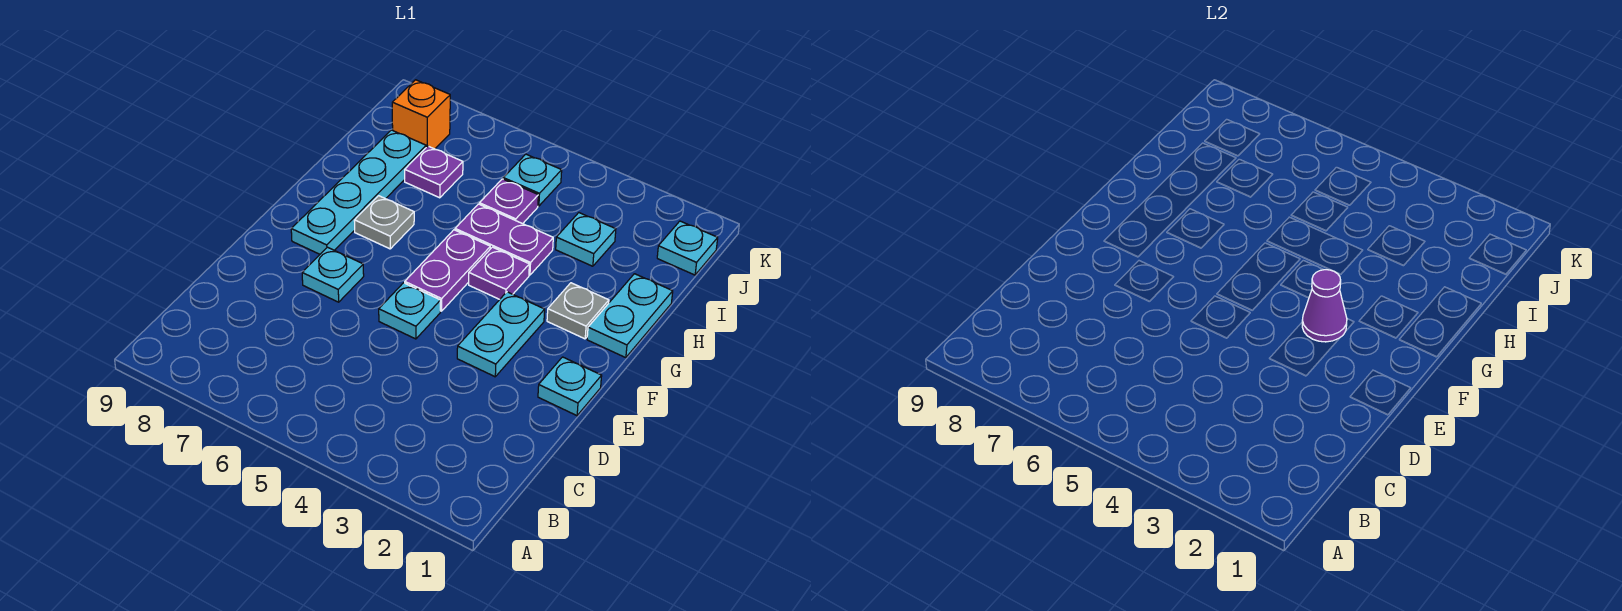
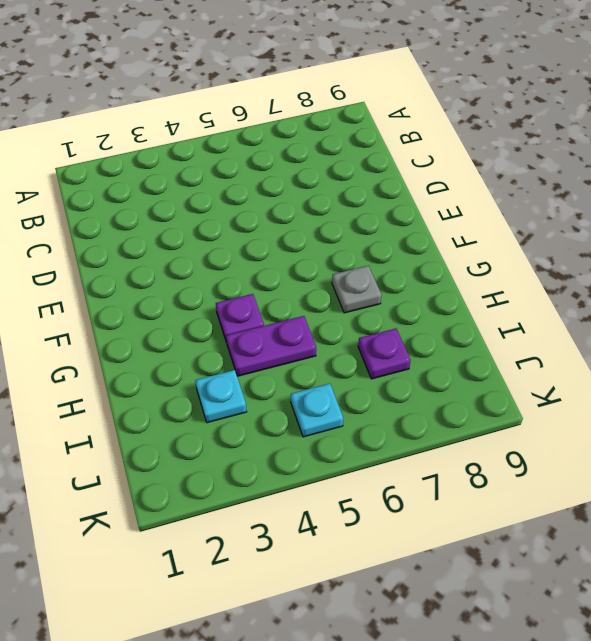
none -> cyan 1x1 plate [538,357,602,416]
none -> cyan 1x2 plate [457,292,545,377]
none -> cyan 1x1 plate [379,283,441,339]

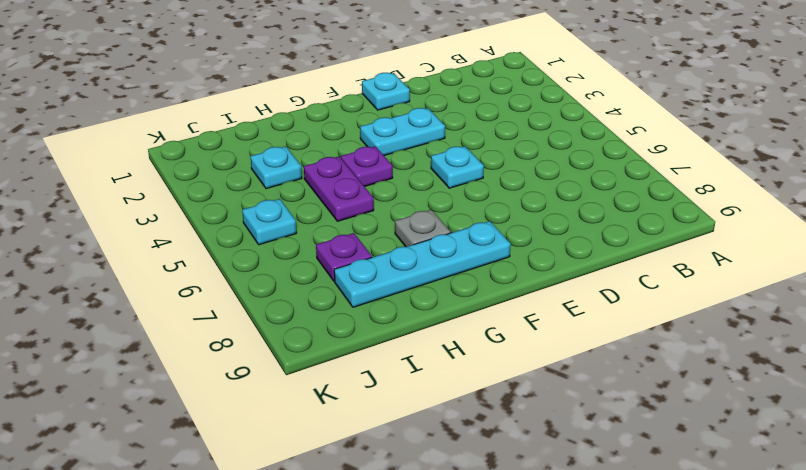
none -> cyan 1x1 plate [302,247,364,302]
none -> purple 1x2 plate [405,230,490,311]
none -> cyan 1x2 plate [587,274,673,358]

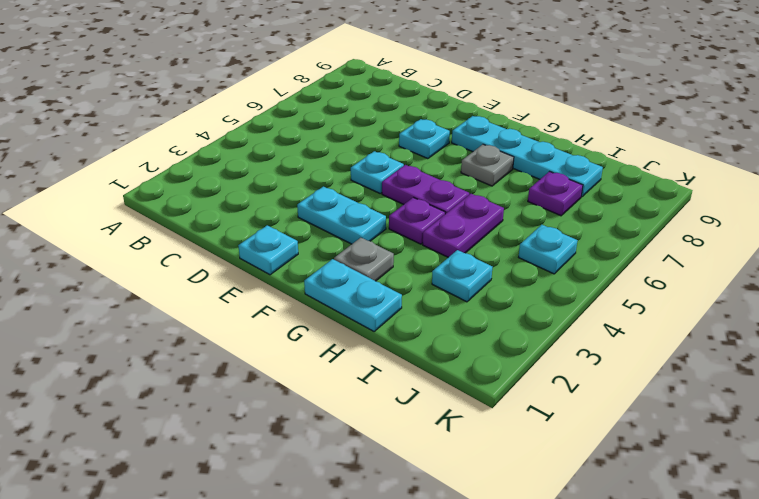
none -> purple 1x1 plate [479,179,538,224]
none -> cyan 1x1 plate [657,221,718,275]
none -> orange 1x1 brick [392,80,450,149]

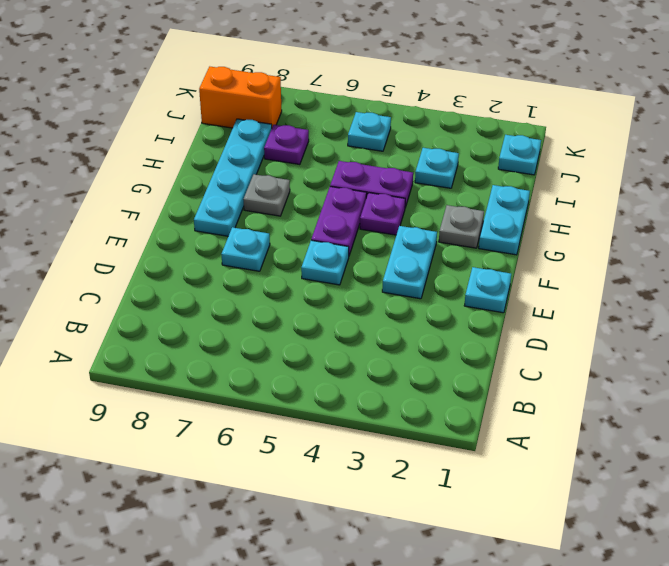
orange 1x2 brick [199,67,282,128] -> orange 1x1 brick [392,80,450,149]
none -> purple 1x1 plate [479,179,538,224]
none -> purple 1x1 cone [1302,270,1347,342]

